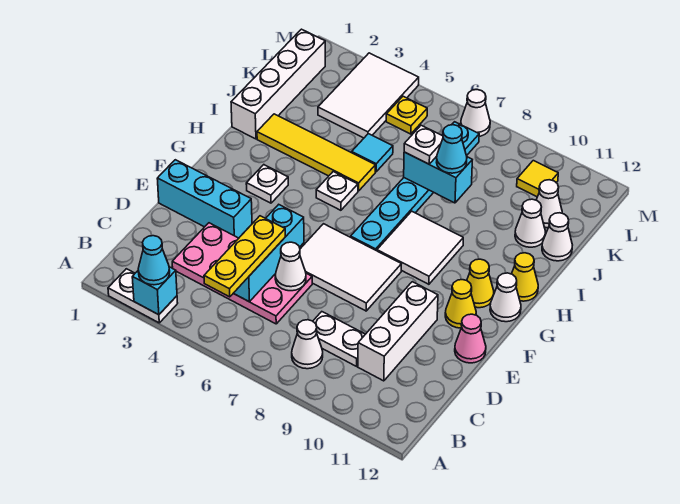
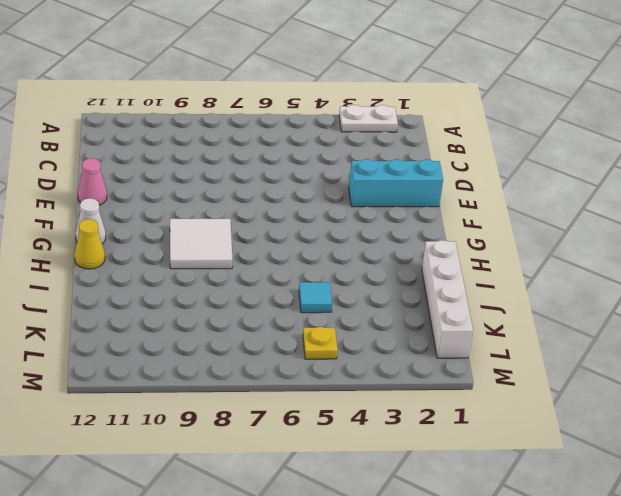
none -> white 1x1 cone [292,320,323,369]
none -> pink 2x4 plate [172,223,312,324]
none -> white 1x2 plate [313,312,365,366]
none -> white 1x3 brick [358,282,438,381]

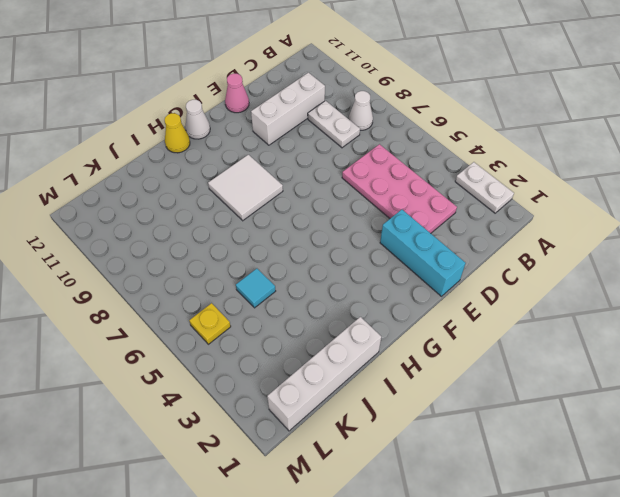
none -> white 2x3 tile [300,224,401,311]
none -> yellow 1x1 cone [445,280,476,328]
none -> white 1x1 plate [246,165,288,203]
none -> cyan 1x6 plate [351,122,479,251]

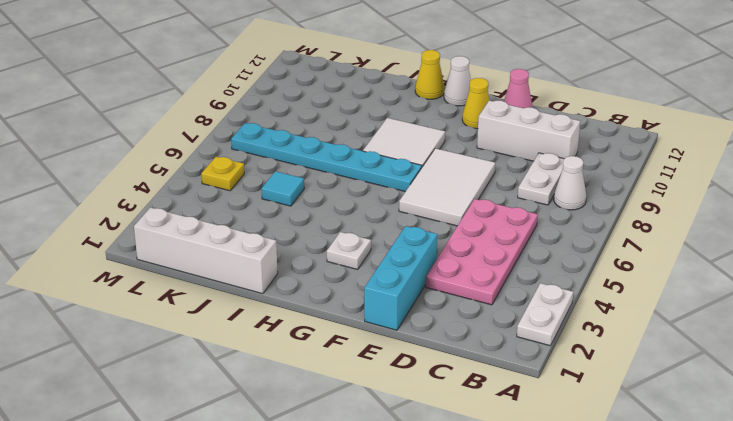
none -> yellow 1x1 cone [467,259,494,308]
none -> white 1x1 plate [316,172,358,210]
none -> yellow 1x4 tile [257,114,375,191]
none -> white 1x1 cone [515,199,545,247]

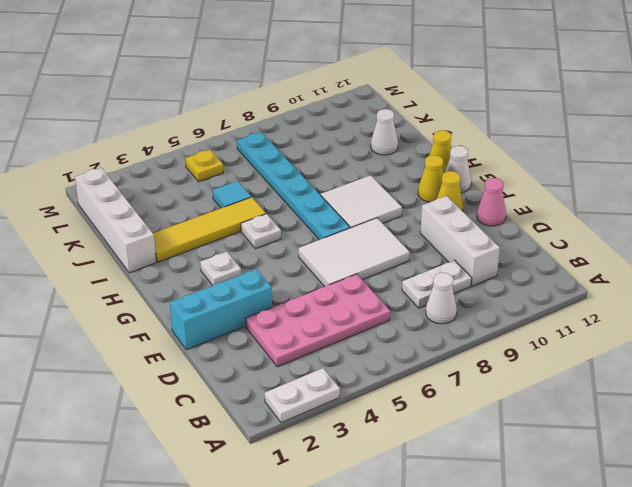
none -> white 1x1 cone [542,213,572,261]
none -> white 2x3 tile [318,53,419,138]
none -> white 1x1 cone [536,180,562,228]
none -> yellow 1x1 tile [517,161,558,197]

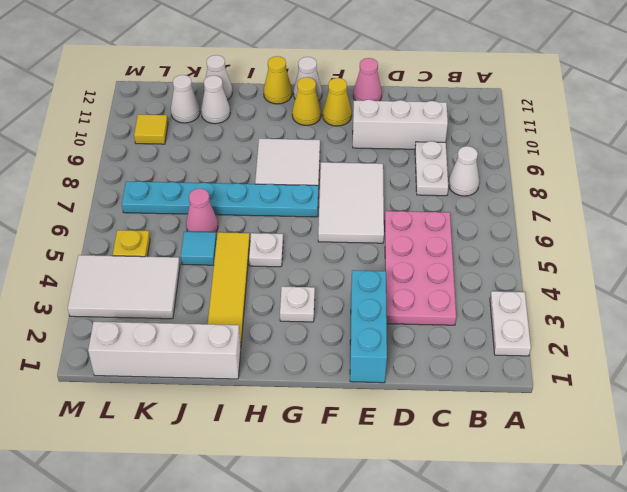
pink 1x1 cone [186,189,218,232] -> none
none -> white 1x1 cone [461,90,490,136]
none -> cyan 1x1 brick [132,267,177,315]
none -> cyan 1x3 brick [234,205,304,302]
none -> white 1x1 cone [275,242,306,291]

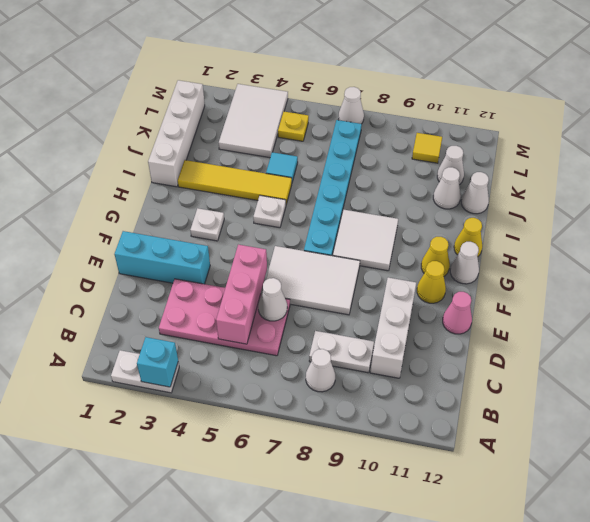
pink 1x3 brick [216,245,267,344] -> cyan 1x3 brick [234,205,304,302]
none -> cyan 1x2 brick [404,152,472,203]
none -> cyan 1x1 cone [138,236,170,285]
none -> yellow 1x3 plate [204,216,285,297]
none -> white 1x1 plate [404,125,443,164]

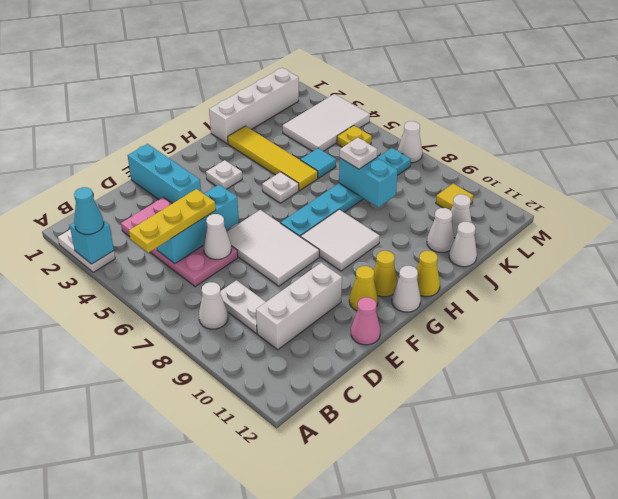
none -> cyan 1x1 cone [437,125,467,173]

